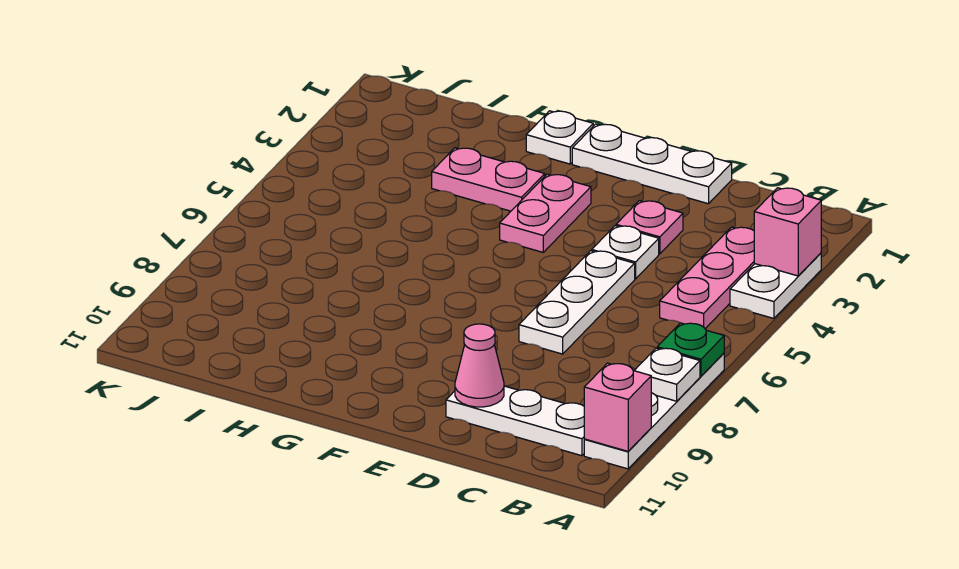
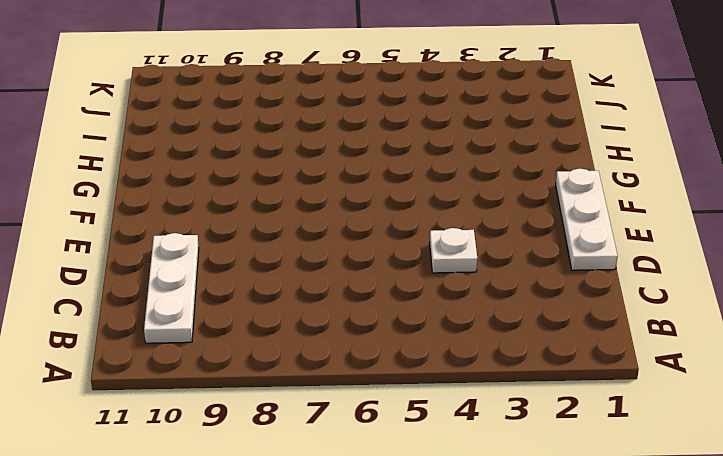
none -> white 1x2 plate [730,253,821,318]
none -> white 1x4 plate [584,353,724,469]
none -> pink 1x3 plate [660,227,754,329]

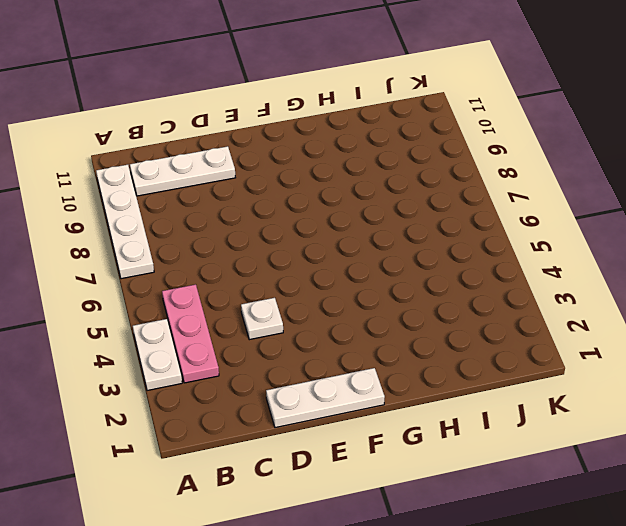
none -> pink 1x1 plate [616,201,683,254]
none -> white 1x3 plate [519,251,635,354]
none -> pink 1x2 plate [500,174,591,252]

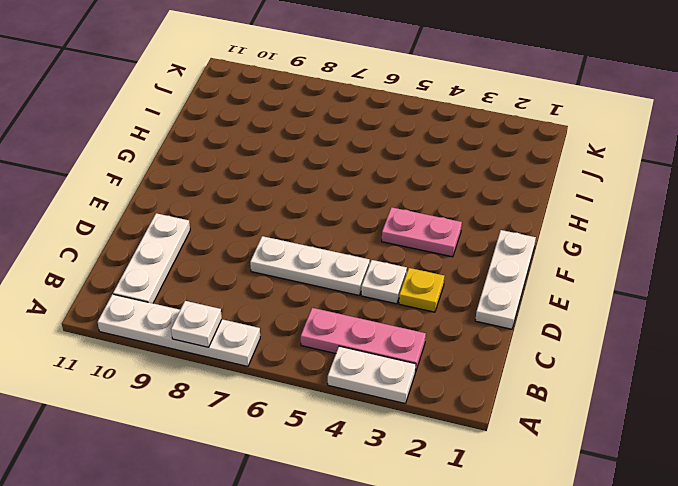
yellow 1x1 plate [399,268,444,312] -> pink 1x1 plate [616,201,683,254]
none -> white 1x1 plate [526,111,593,164]
none -> pink 1x2 plate [432,148,545,211]
none -> pink 1x1 brick [754,188,821,276]

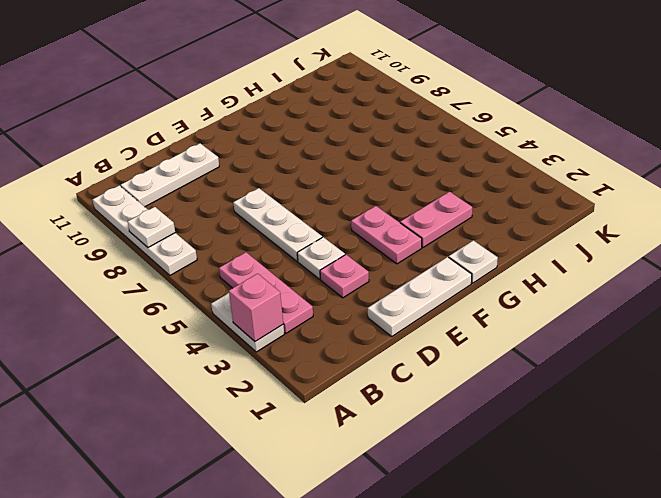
none -> green 1x1 plate [657,323,724,376]
none -> pink 1x1 brick [584,363,651,451]
none -> pink 1x1 cone [455,324,504,407]

